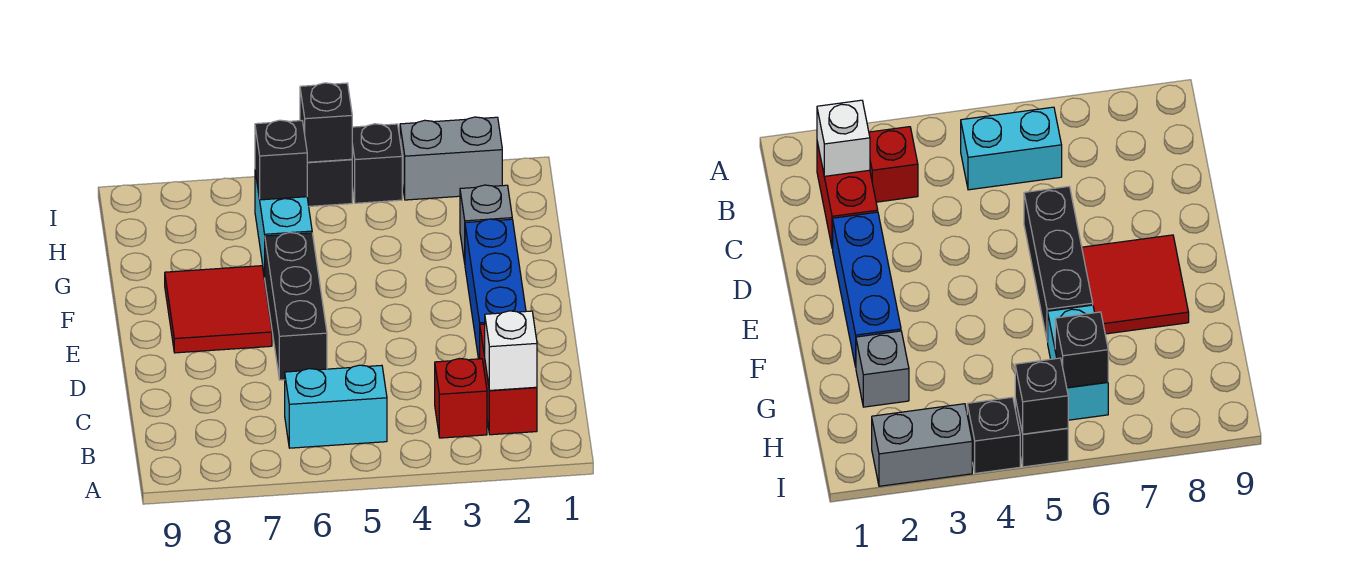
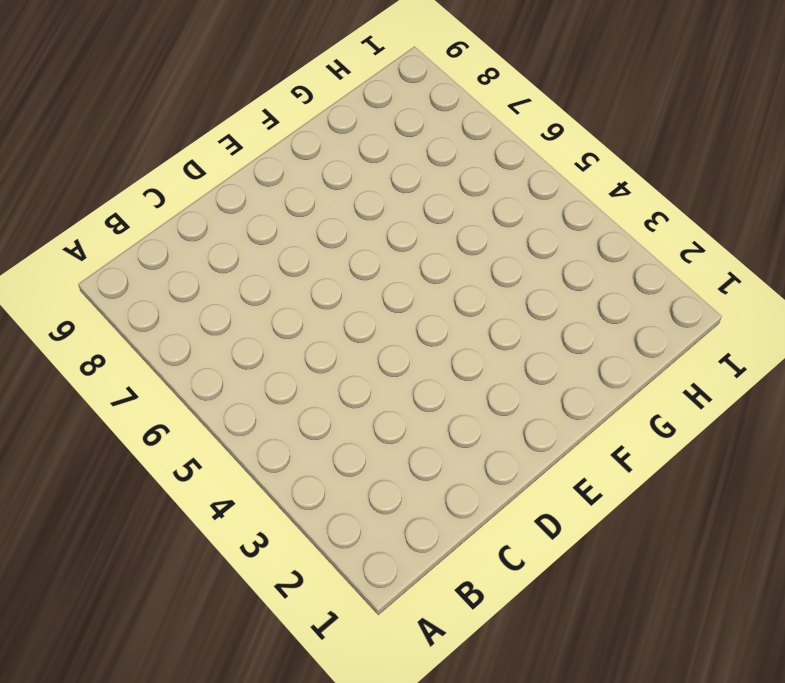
none -> red 1x2 brick [480,324,537,435]
none -> red 1x1 brick [435,359,487,438]
none -> cyan 1x2 brick [285,365,387,448]

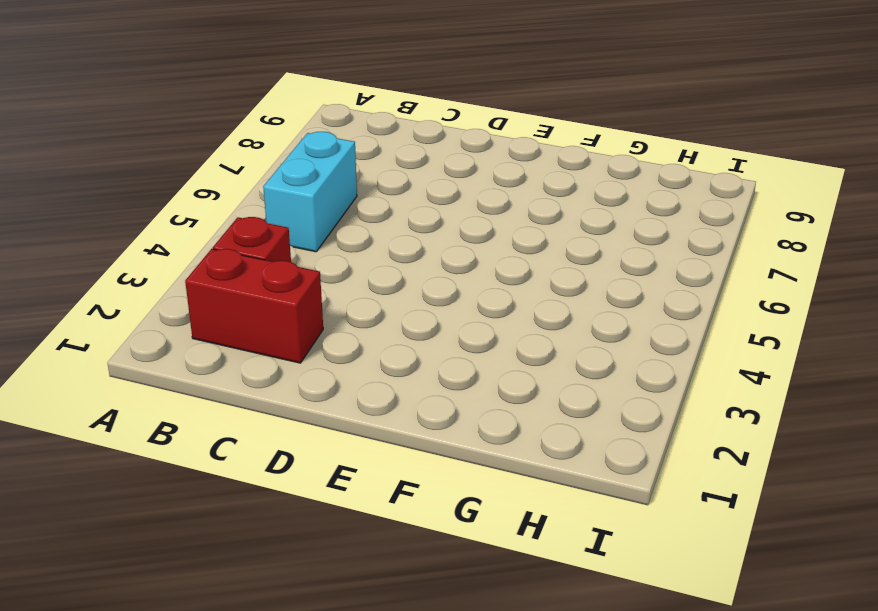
none -> blue 1x3 brick [465,219,526,359]
none -> black 1x3 brick [265,233,327,380]
none -> red 2x2 tile [165,266,272,353]

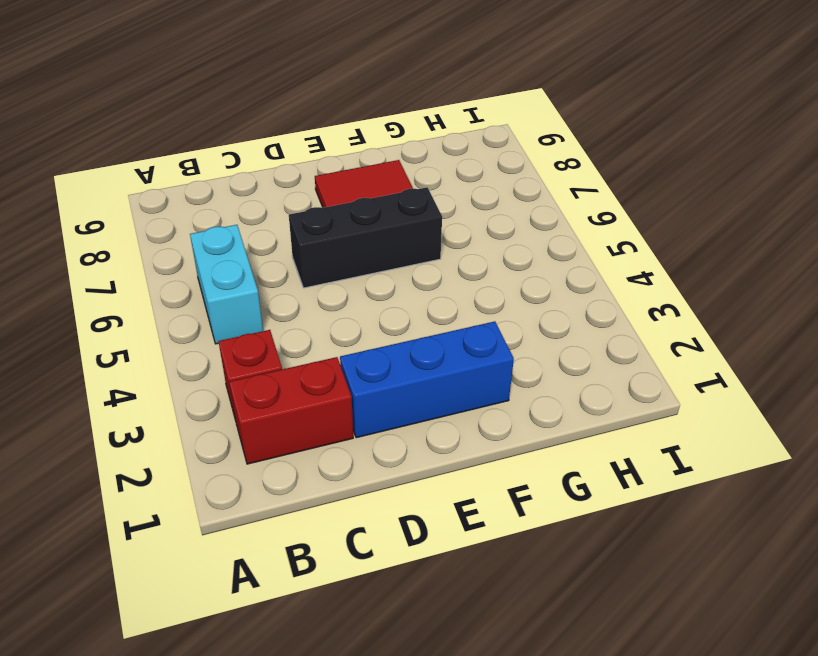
none -> grey 1x1 brick [460,185,512,263]
none -> cyan 1x2 brick [255,172,312,277]
none -> grey 1x2 brick [400,117,502,200]

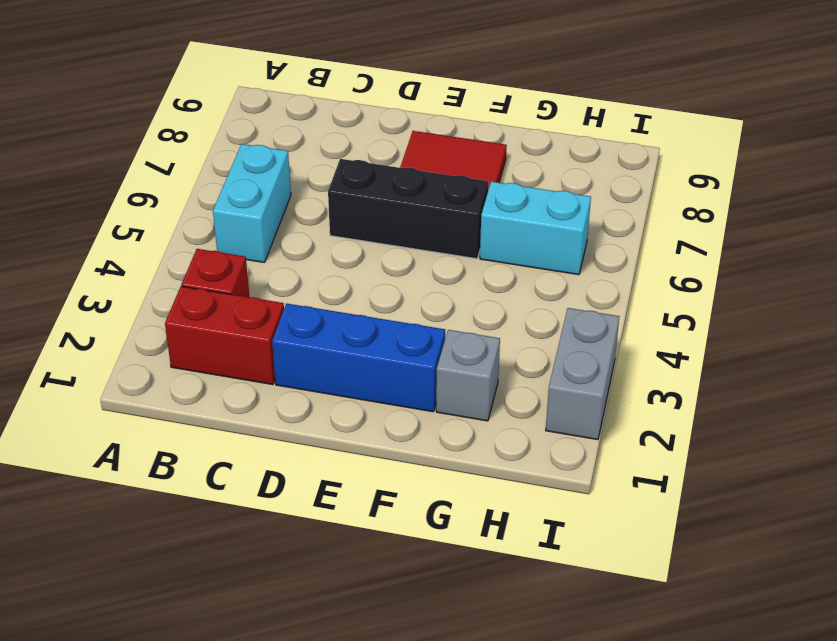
none -> black 1x1 brick [352,124,402,203]
none -> black 1x1 brick [307,159,352,206]
none -> white 1x1 brick [485,311,537,390]

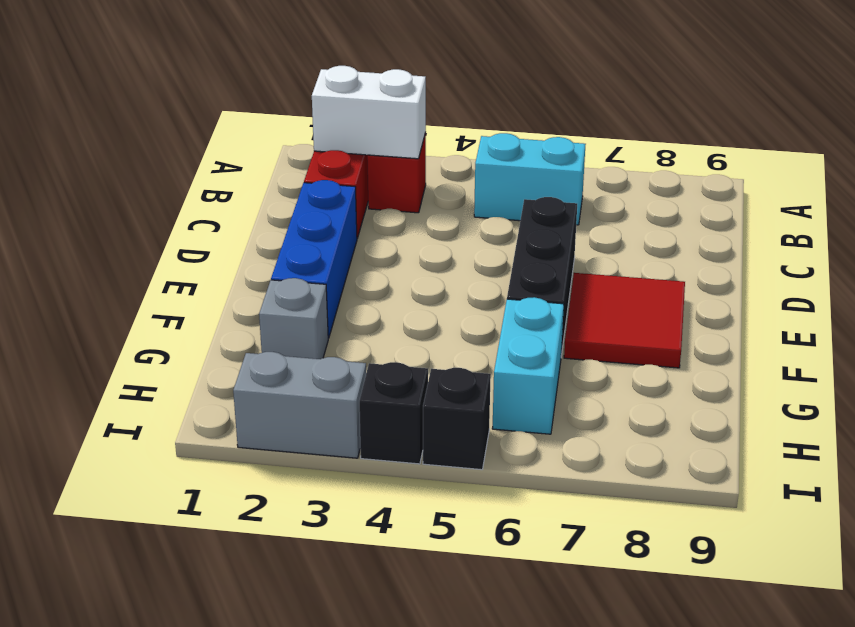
white 1x2 brick [312,66,426,159] -> white 1x1 brick [485,311,537,390]
none -> black 1x1 brick [255,120,308,200]
none -> black 1x1 brick [300,83,352,162]

